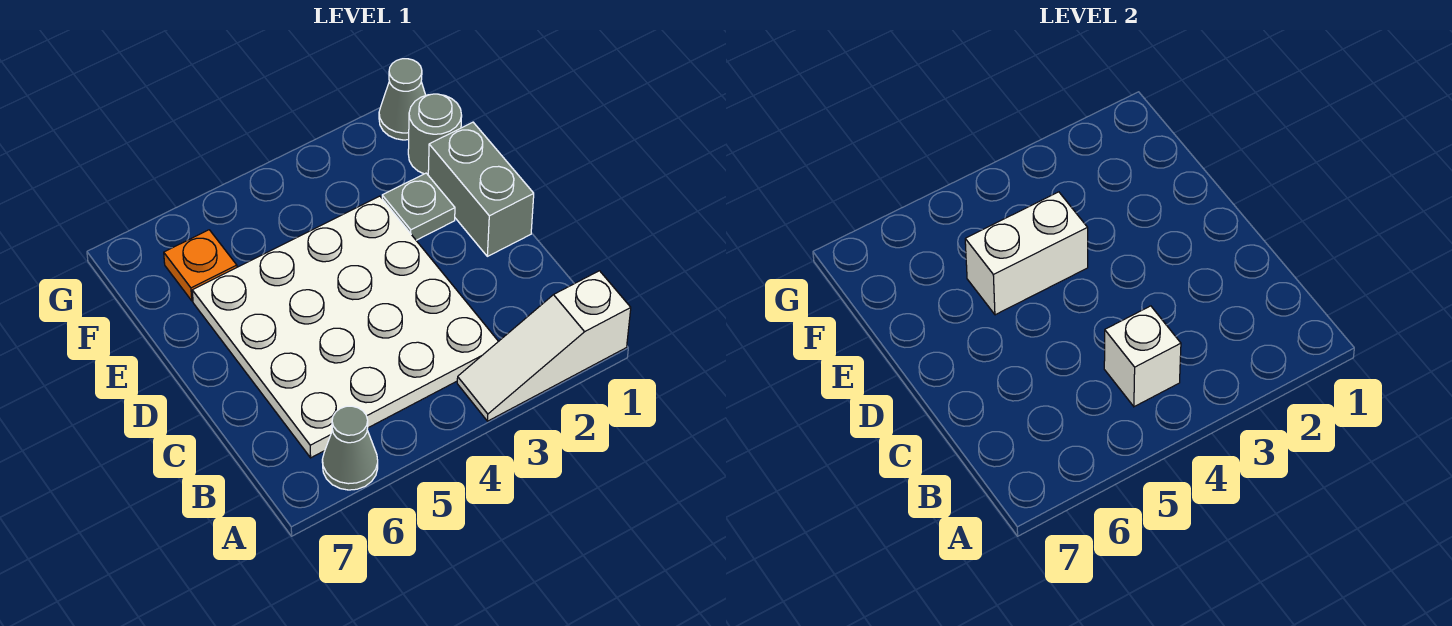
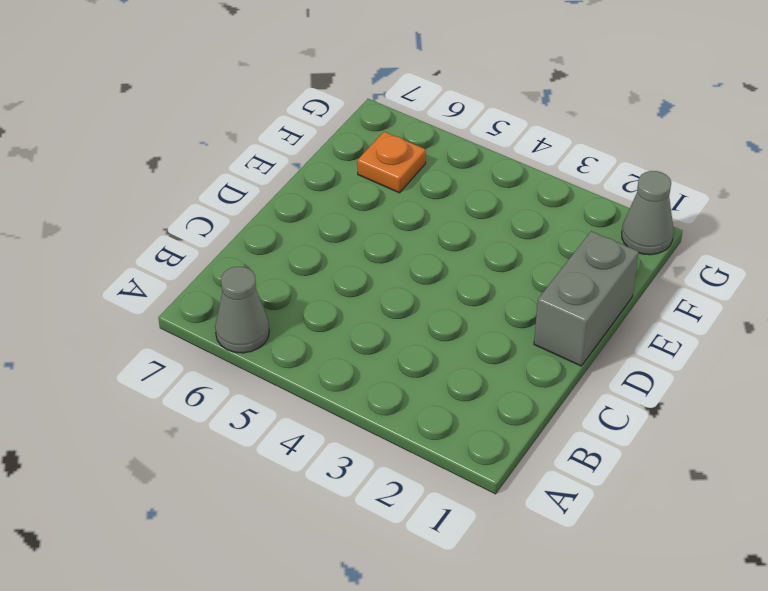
none -> white 1x3 slope [457,271,631,421]
none -> white 4x4 plate [192,196,498,458]

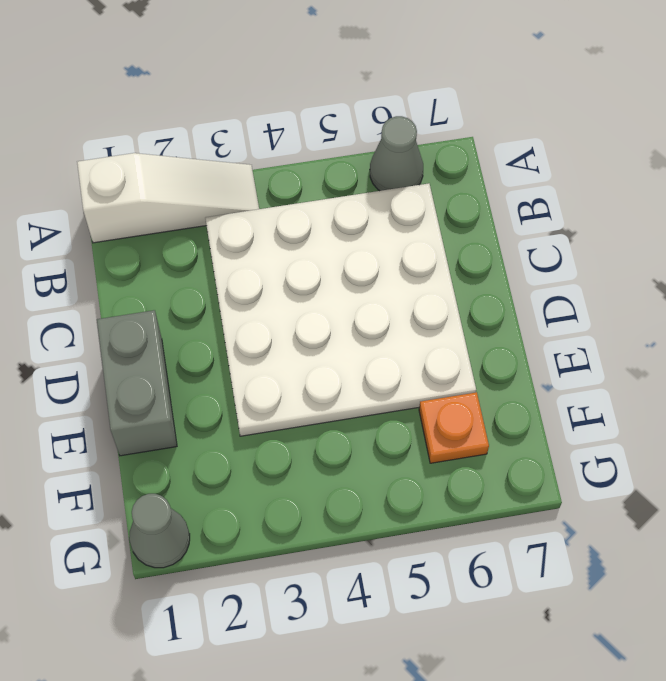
none -> grey 1x1 plate [382,173,455,240]
none -> grey 1x1 round brick [408,94,462,174]

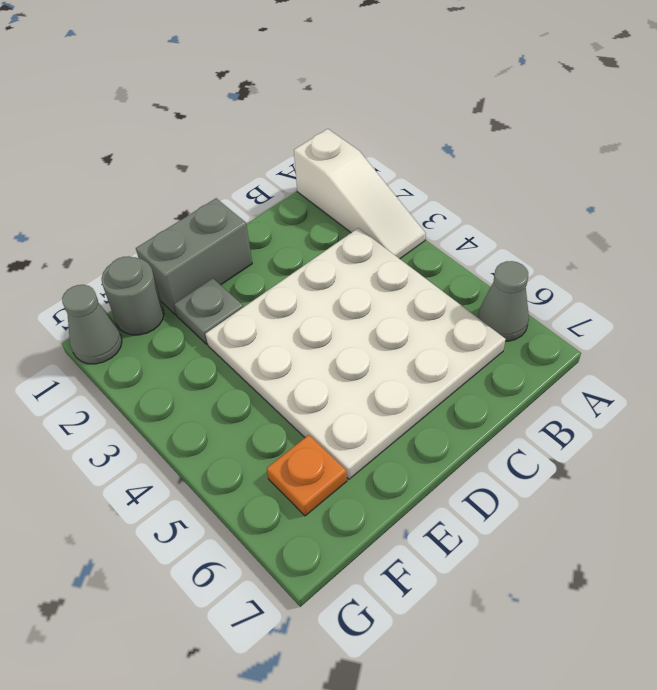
none -> white 1x1 brick [1104,306,1181,407]
none -> white 1x2 brick [965,192,1088,315]

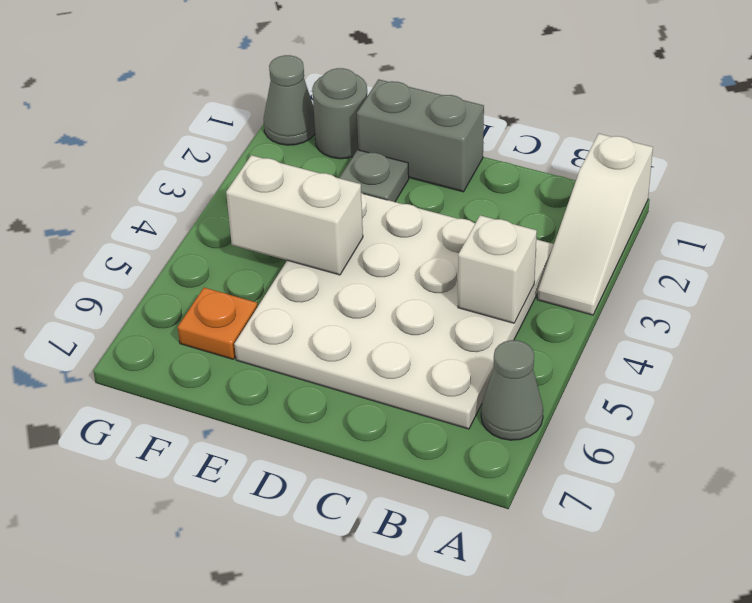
white 1x2 brick [226,155,363,275] -> white 1x2 brick turned to [965,192,1088,315]

